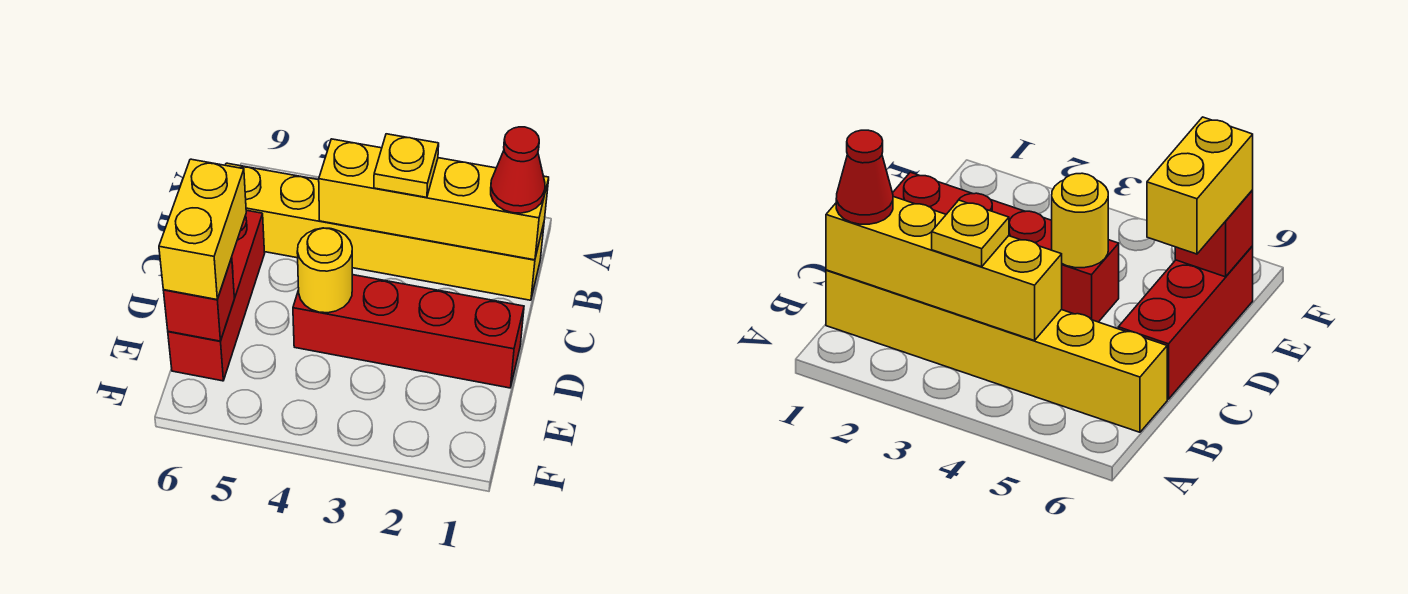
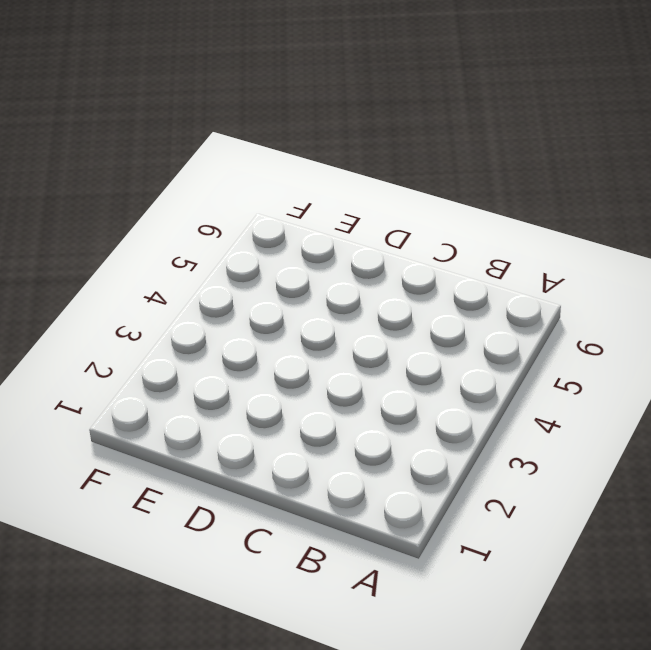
none -> yellow 1x6 brick [226,163,544,300]
none -> red 1x3 brick [168,210,265,381]

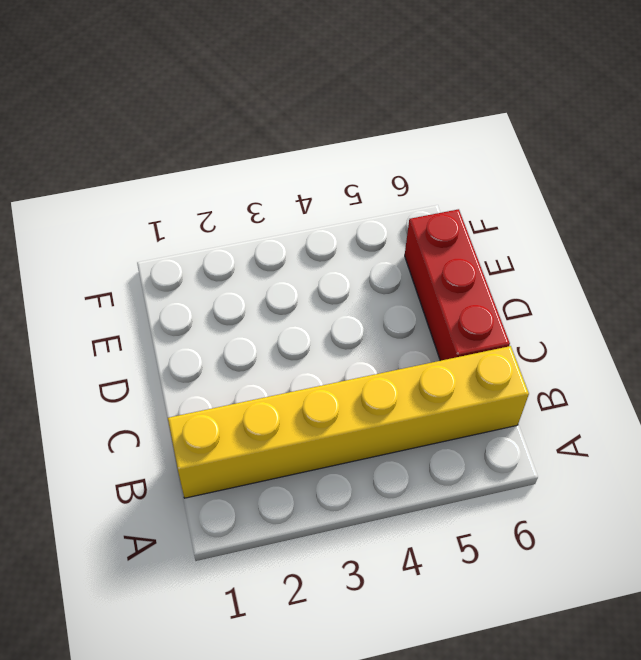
none -> red 1x4 brick [293,275,524,388]
none -> yellow 1x4 brick [319,139,549,260]

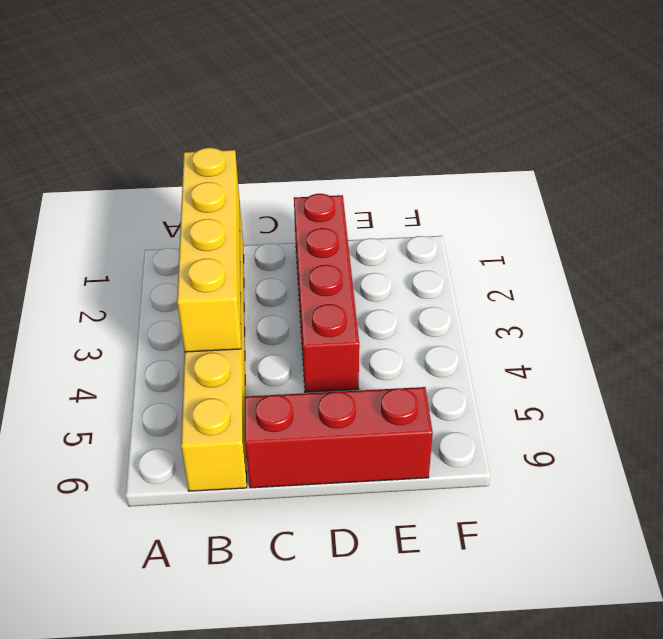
none -> yellow 1x1 round brick [297,228,352,313]
none -> red 1x1 brick [163,258,234,341]

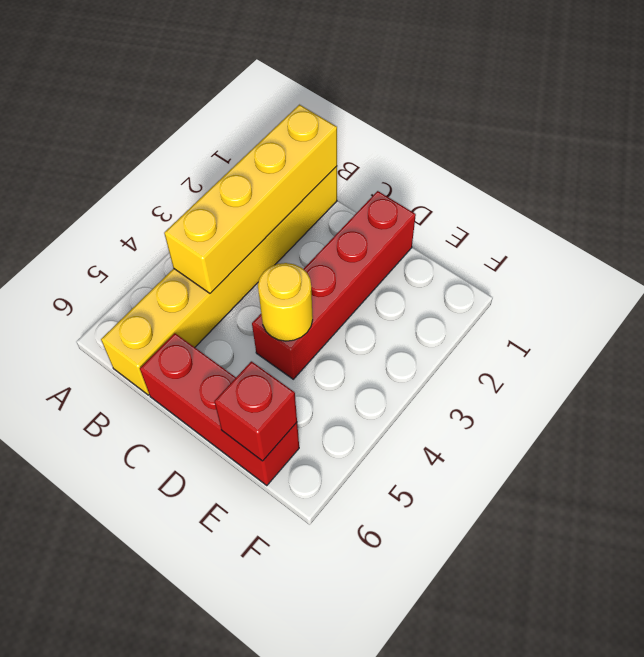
none -> red 1x1 cone [491,127,545,213]
none -> yellow 1x1 plate [374,134,439,197]

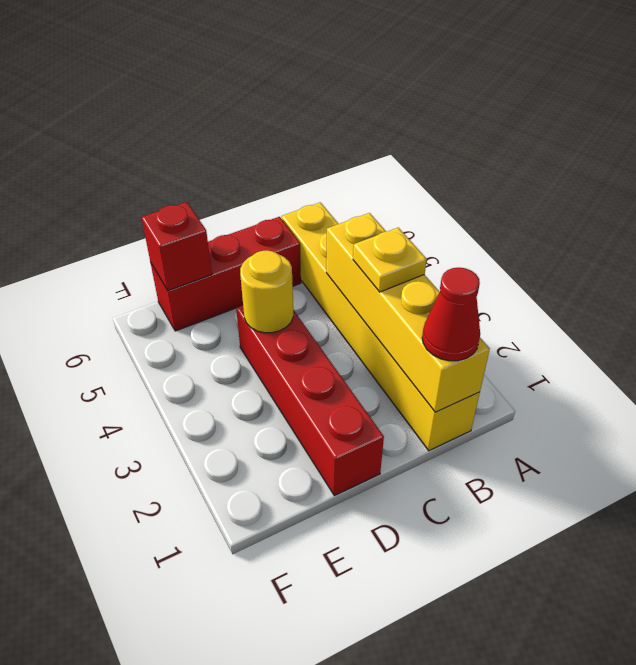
none -> yellow 1x2 brick [159,159,246,300]

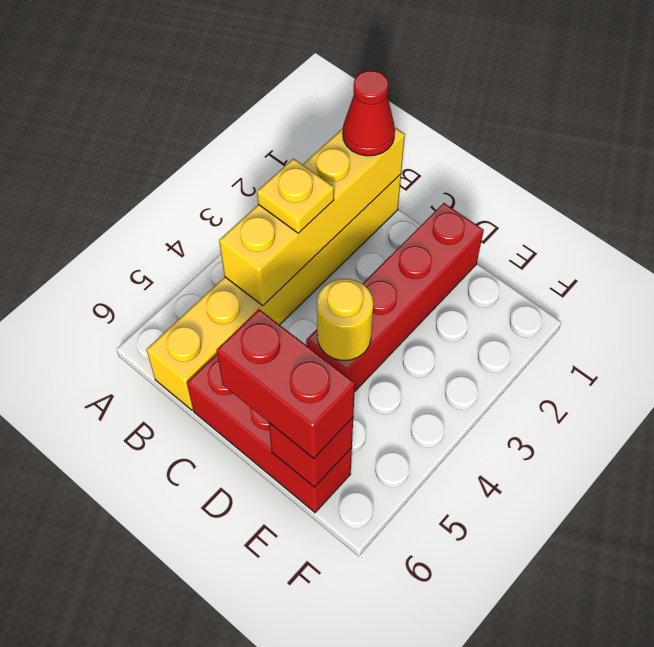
red 1x2 brick [217,309,355,458] -> yellow 1x2 brick [159,159,246,300]

